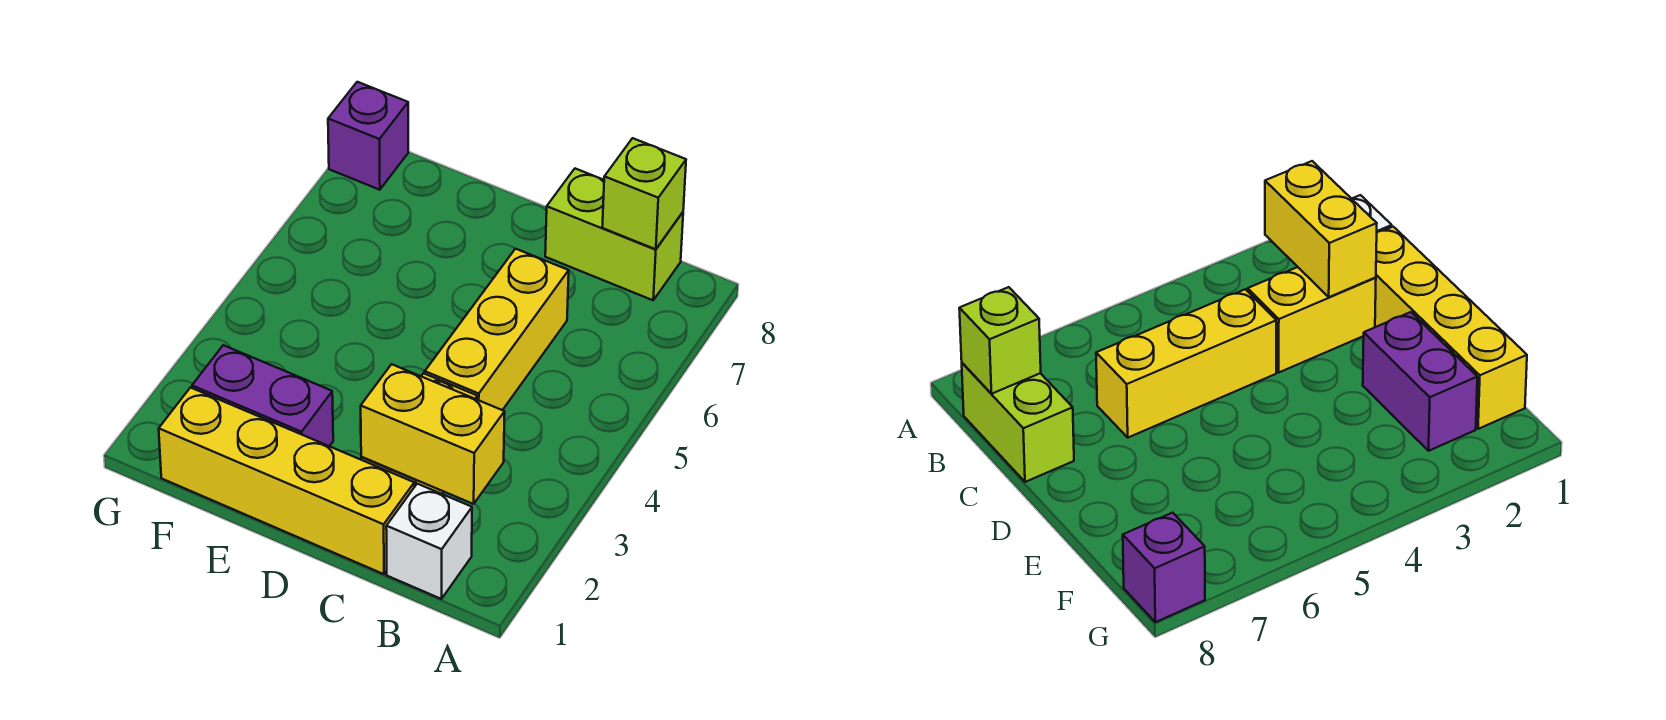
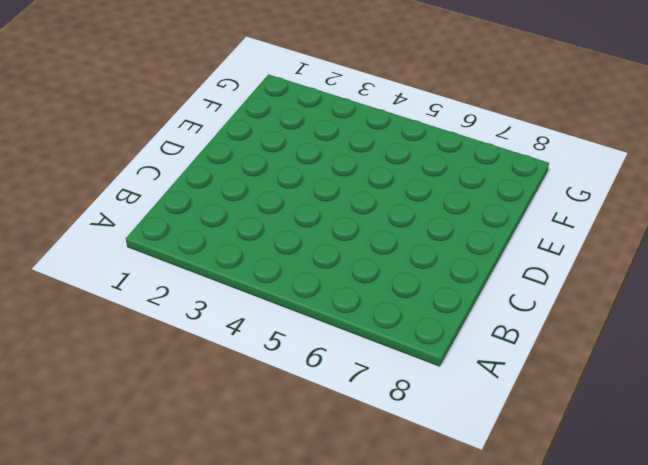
none -> white 1x1 brick [386,484,472,599]
none -> lime 1x2 brick [545,169,683,300]

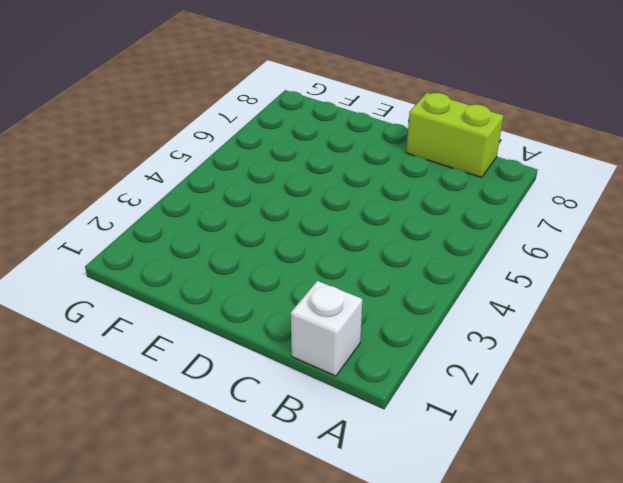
none -> yellow 1x4 brick [159,388,414,574]
none -> yellow 1x2 brick [1248,267,1376,372]

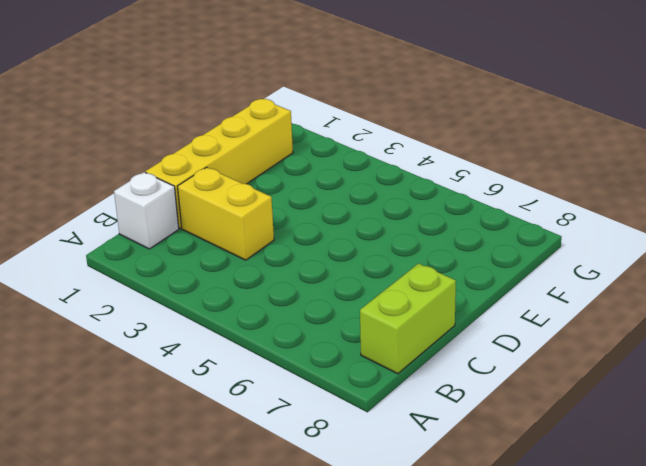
none -> yellow 1x3 brick [425,249,569,410]
none -> purple 1x2 brick [192,345,333,446]

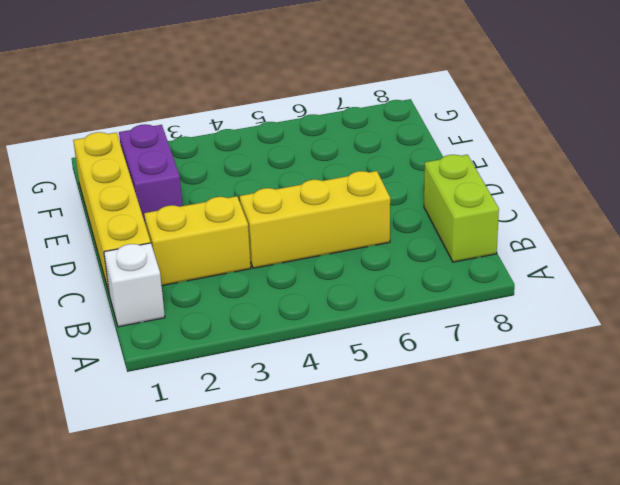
none -> purple 1x1 brick [328,82,408,190]
none -> yellow 1x2 brick [361,364,505,504]

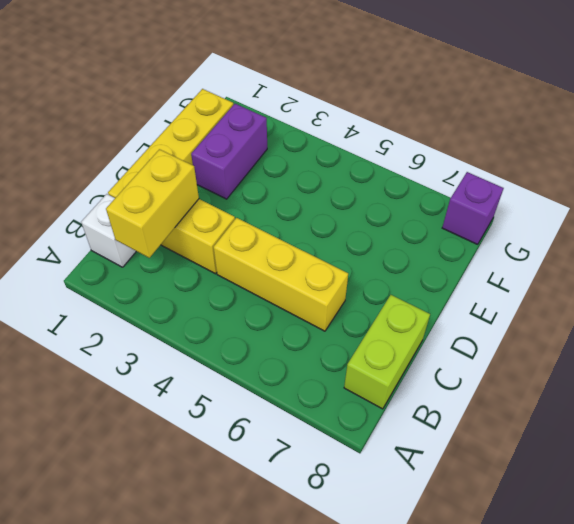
none -> lime 1x1 brick [602,138,686,249]

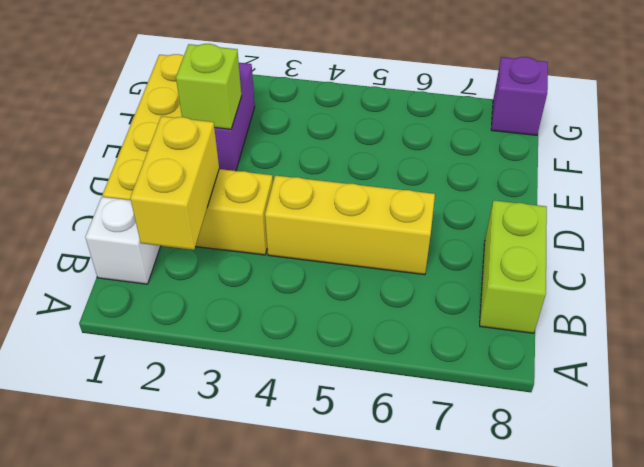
lime 1x1 brick [176,44,242,129] -> lime 1x1 brick moved to [602,138,686,249]

